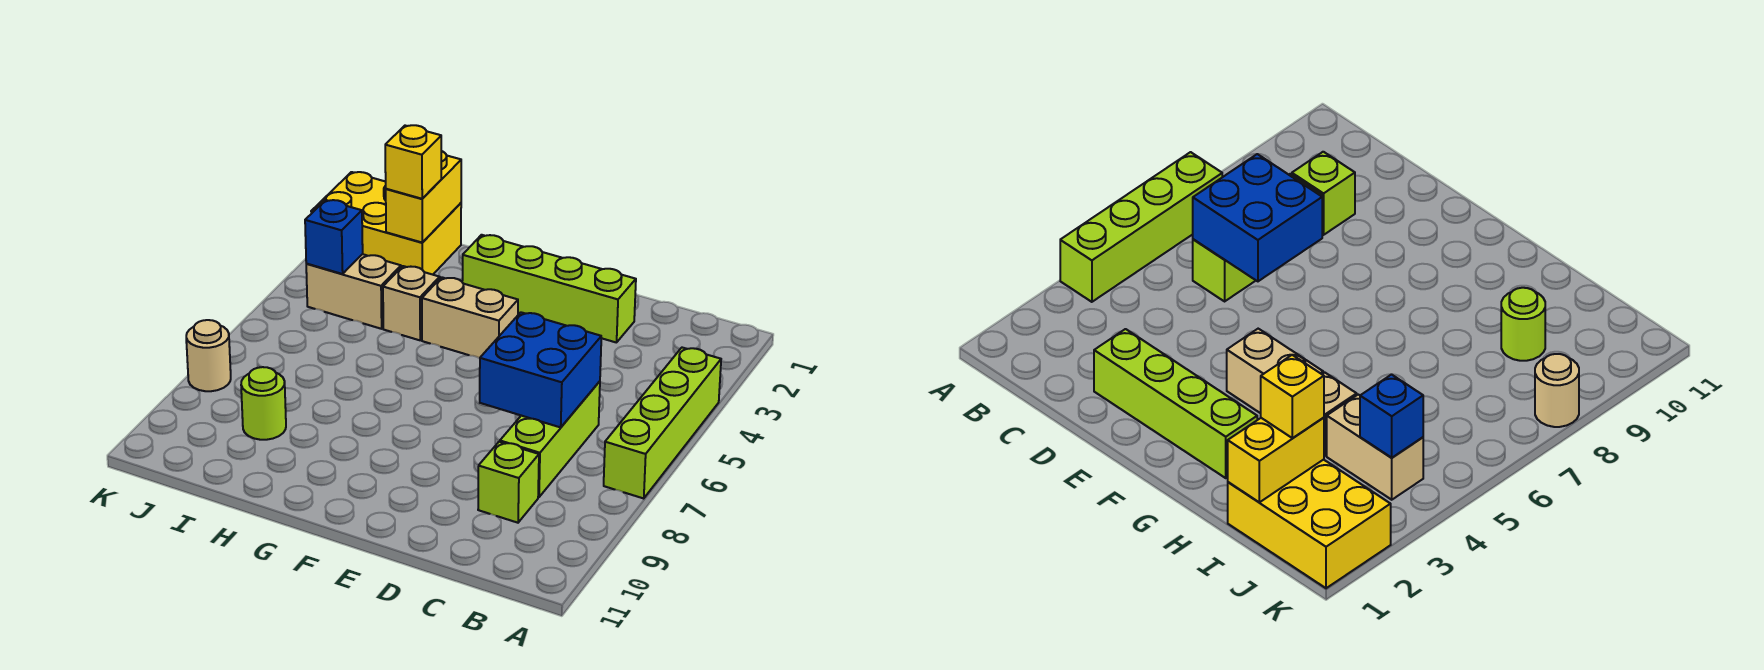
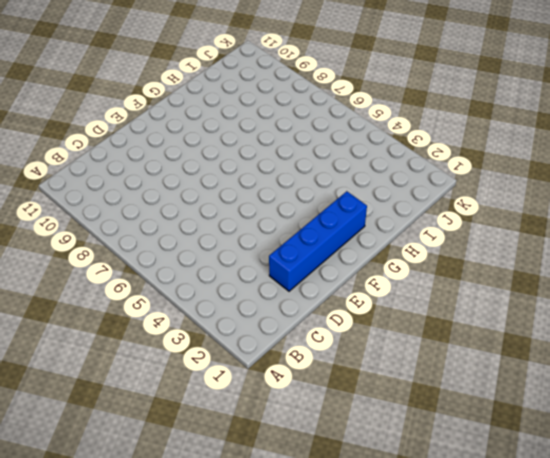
blue 1x4 brick [269,191,367,291] -> lime 1x4 brick [462,235,636,343]
none -> lime 1x4 brick [604,348,721,498]
none -> lime 1x3 brick [500,381,600,497]
none -> lime 1x1 brick [478,442,539,523]

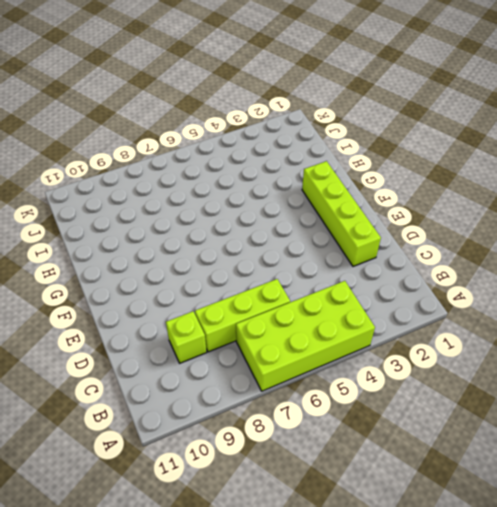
lime 2x4 brick [236,281,375,391] -> lime 1x4 brick [604,348,721,498]
none -> tan 1x2 brick [422,277,518,358]
none -> tan 1x1 brick [383,266,440,340]
none -> yellow 2x3 brick [311,172,461,275]

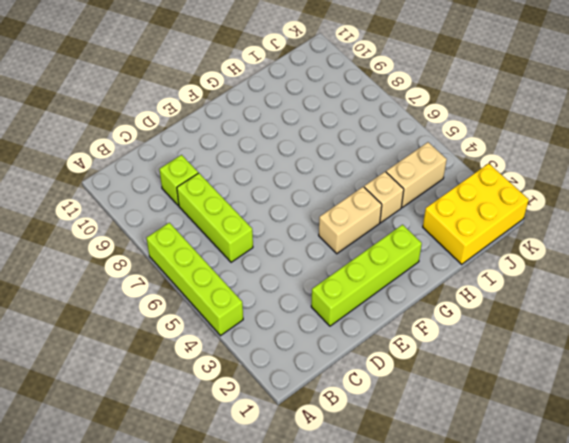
none -> lime 1x1 round brick [241,367,286,440]
none -> tan 1x1 round brick [186,320,231,391]
none -> blue 2x2 brick [480,312,601,427]

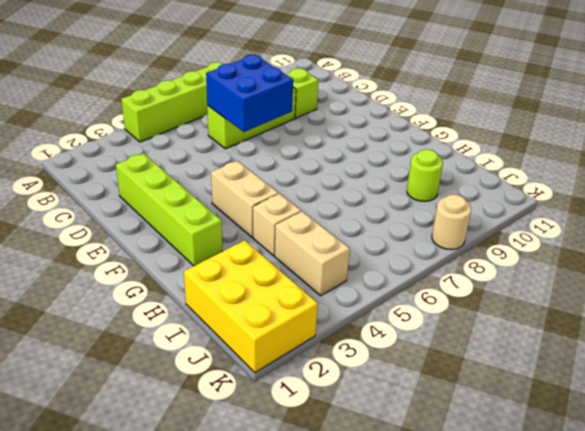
none -> yellow 1x2 brick [386,151,461,243]
none -> blue 1x1 brick [305,200,363,274]
none -> yellow 1x1 brick [385,125,441,199]

